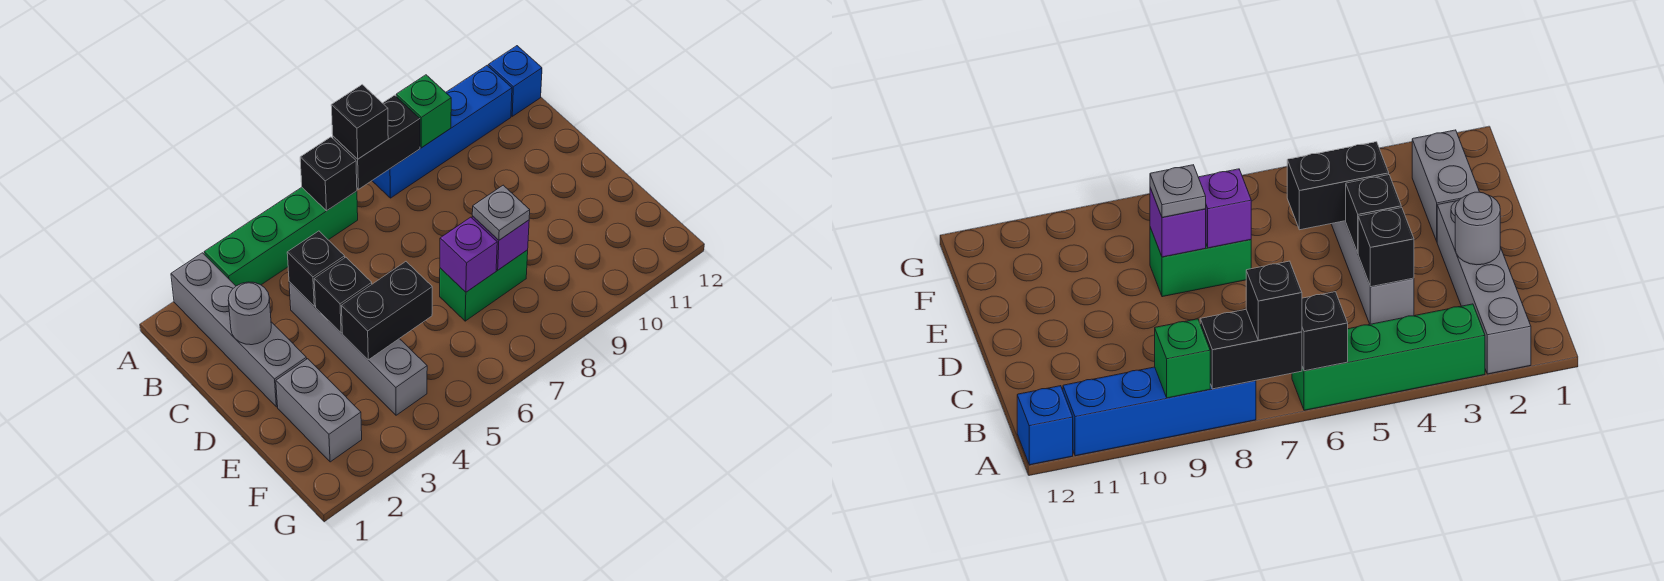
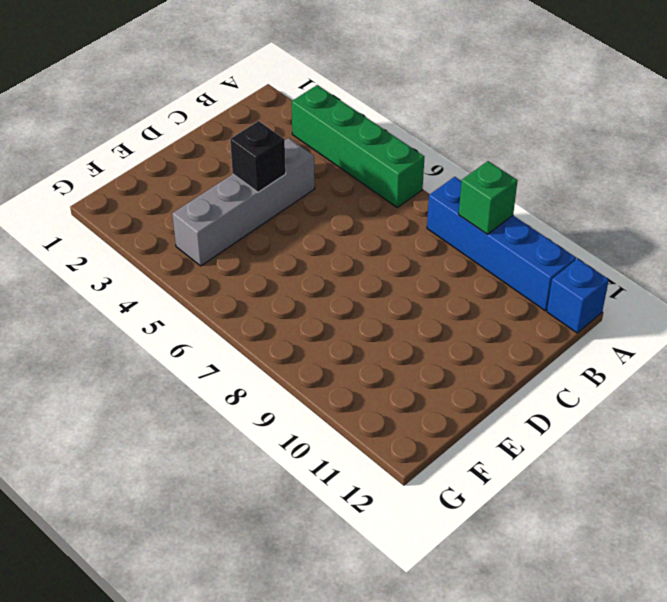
none -> grey 1x4 brick [171,253,307,407]
none -> grey 1x2 brick [276,359,362,462]
none -> green 1x2 brick [440,250,528,321]

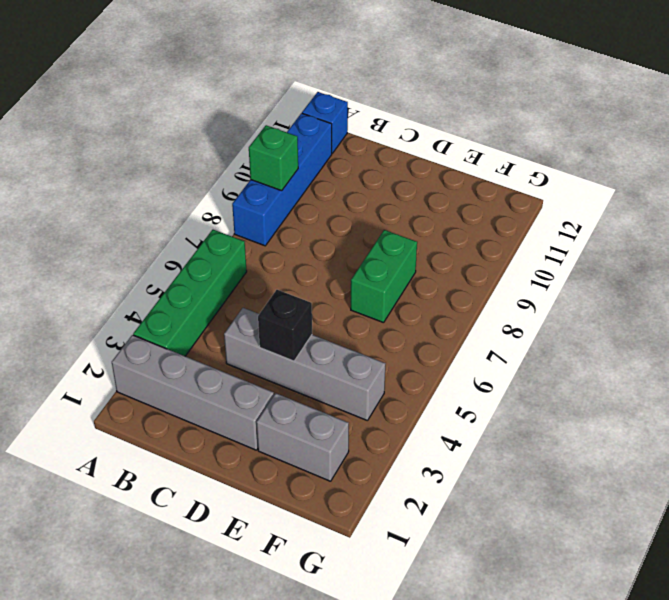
none -> black 1x1 brick [300,137,357,211]
none -> black 1x2 brick [333,95,420,189]
none -> grey 1x1 round brick [228,282,271,345]

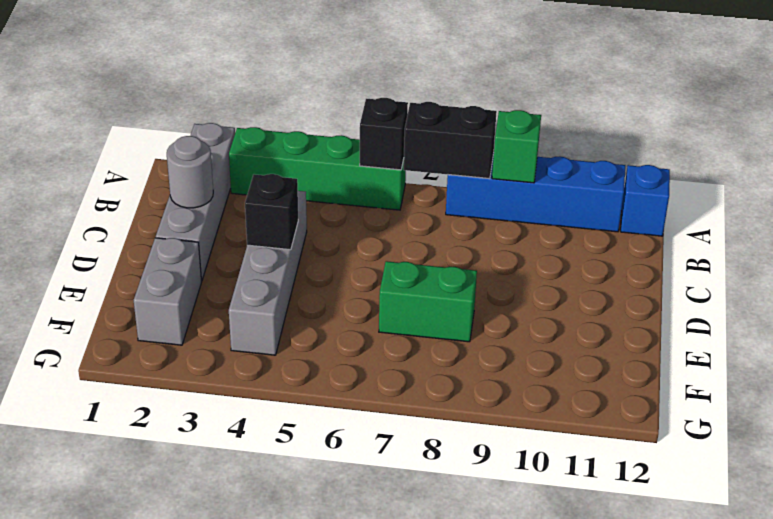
none -> black 1x1 brick [287,231,345,306]
none -> black 1x2 brick [342,262,432,360]
none -> purple 1x1 brick [440,217,497,292]

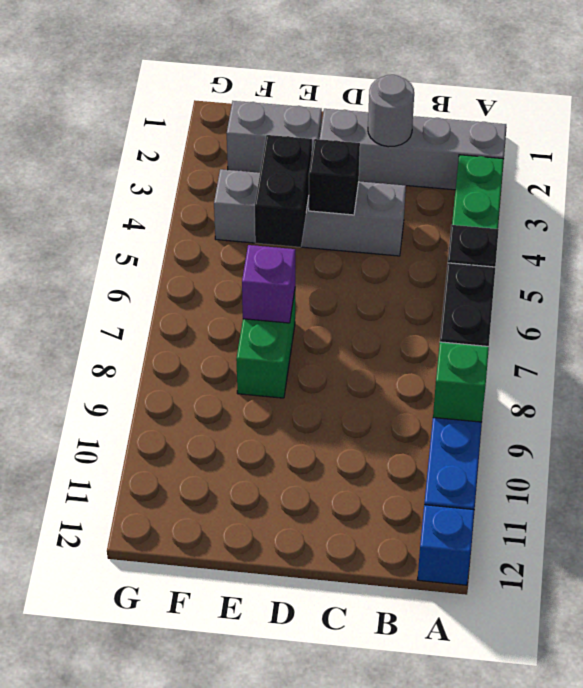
none -> black 1x1 brick [287,231,345,306]
none -> purple 1x1 brick [472,216,529,270]
none -> black 1x1 brick [331,85,388,159]

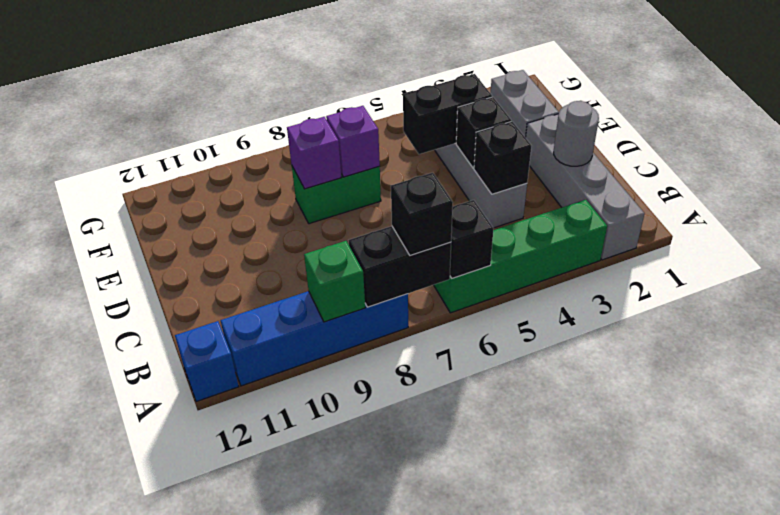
none -> grey 1x1 plate [472,185,530,240]

